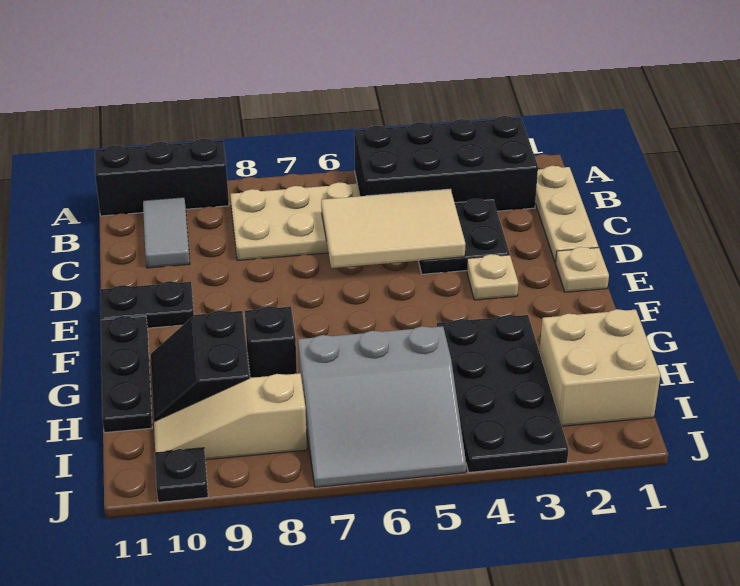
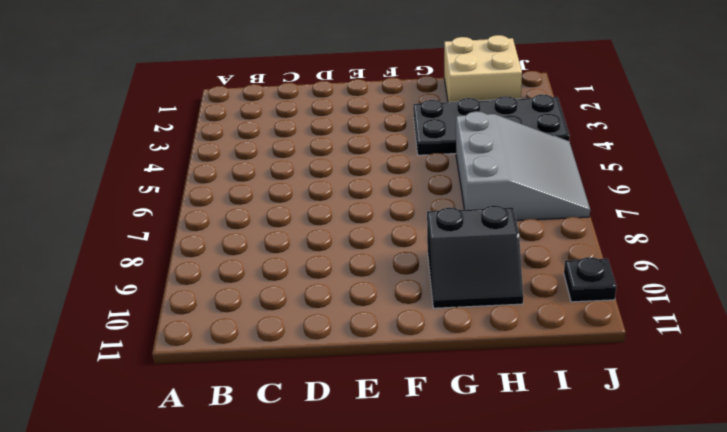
none -> black 2x4 brick [354,116,538,211]
none -> black 1x3 brick [95,139,229,216]
none -> tan 1x3 plate [535,166,599,263]

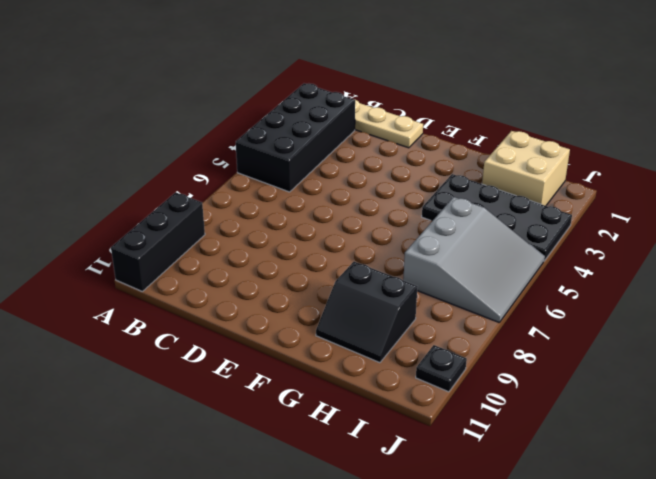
none -> tan 2x3 plate [230,182,360,261]
none -> grey 1x2 tile [143,197,190,268]
none -> black 2x2 plate [419,199,510,274]

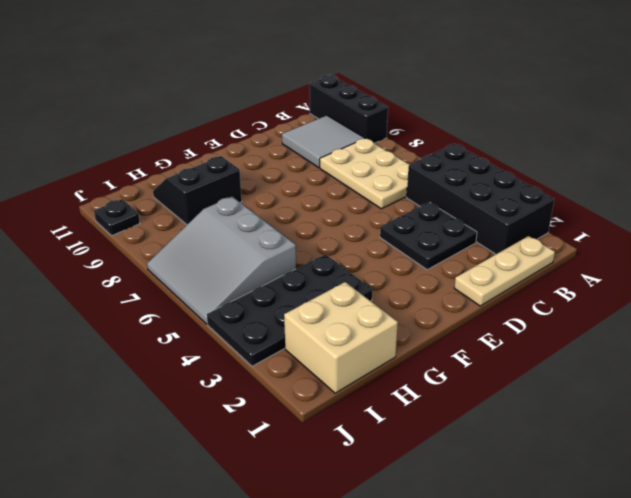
grey 2x2 tile [282,115,365,168] -> grey 1x2 tile [143,197,190,268]
none -> tan 1x1 plate [556,247,609,292]
none -> tan 1x1 plate [467,254,518,300]
none -> black 1x2 plate [100,281,194,328]

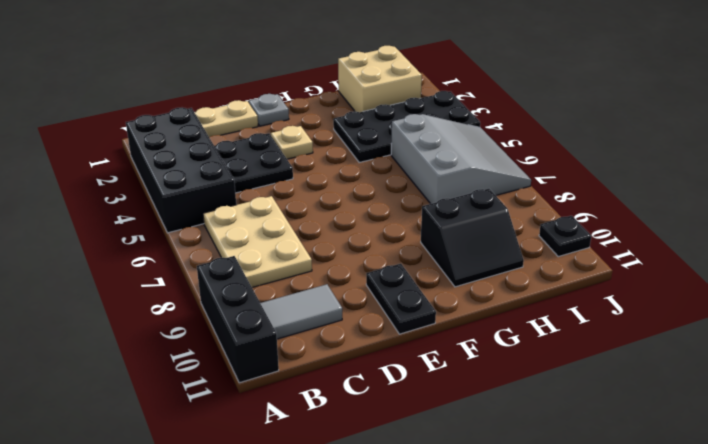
grey 1x1 plate [249,94,289,126] -> tan 1x1 plate [556,247,609,292]
none -> black 1x3 plate [101,316,152,433]
none -> black 1x1 brick [245,306,297,378]
none -> tan 1x3 slope [154,373,307,460]

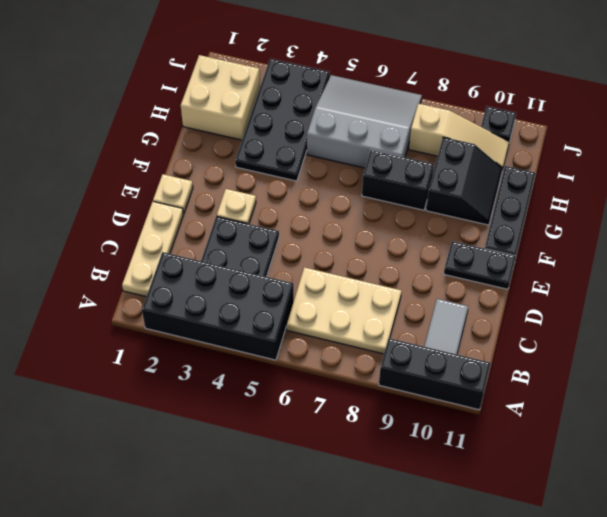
black 1x2 brick [362,150,434,210] -> black 1x1 brick [245,306,297,378]
none -> tan 2x3 tile [321,189,465,268]

